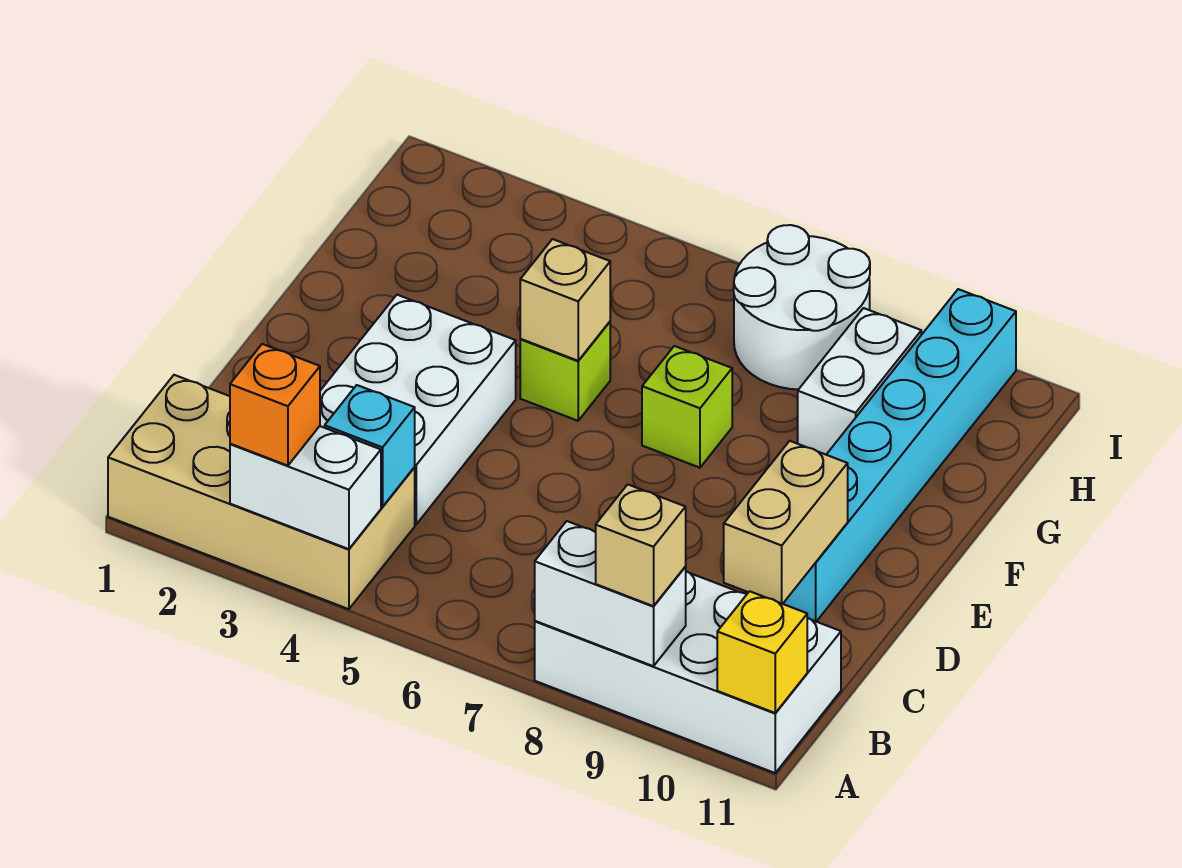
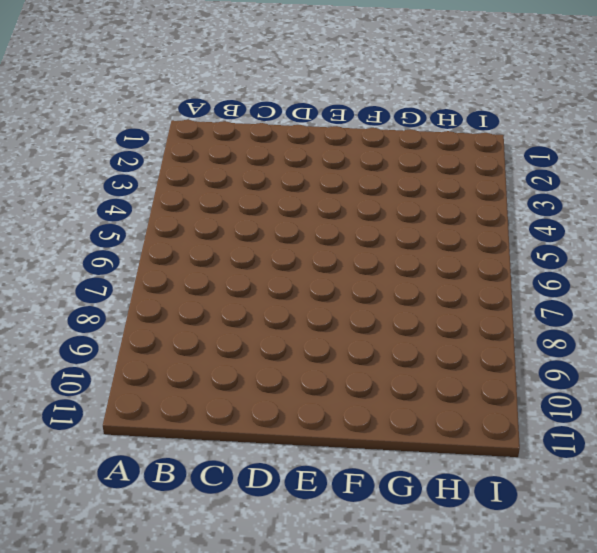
none -> tan 2x4 brick [108,375,415,609]
none -> white 2x4 brick [535,571,841,773]
none -> white 2x3 brick [320,295,516,524]

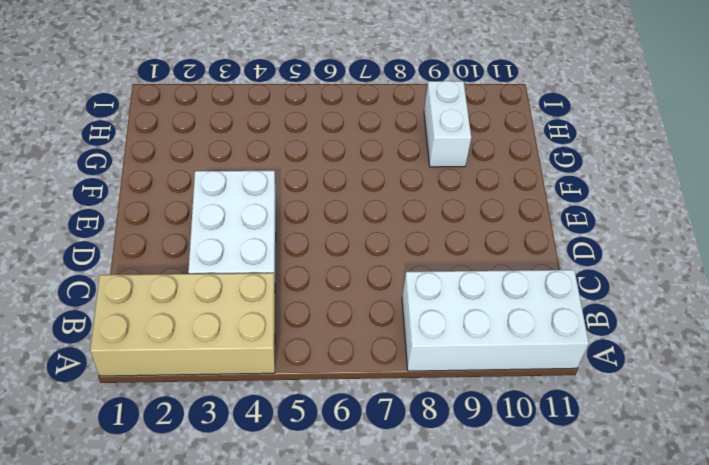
none -> cyan 1x6 brick [783,289,1016,622]
none -> lime 1x1 brick [520,322,610,421]
none -> lime 1x1 brick [642,346,732,468]

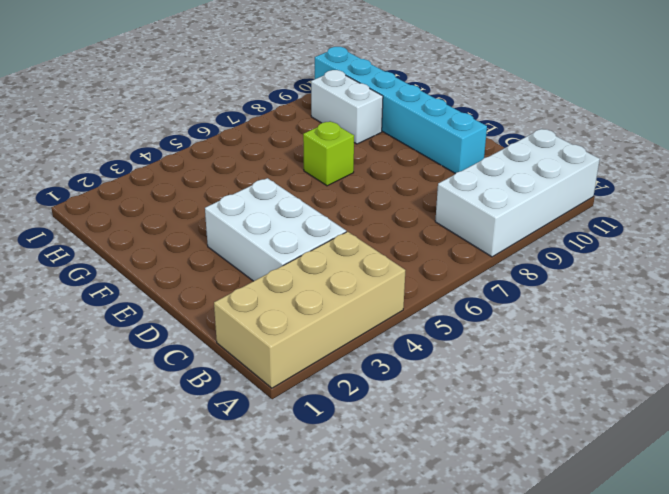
none -> lime 1x1 brick [520,322,610,421]
none -> white 2x2 round brick [734,225,870,390]
none -> white 1x2 brick [230,426,381,549]

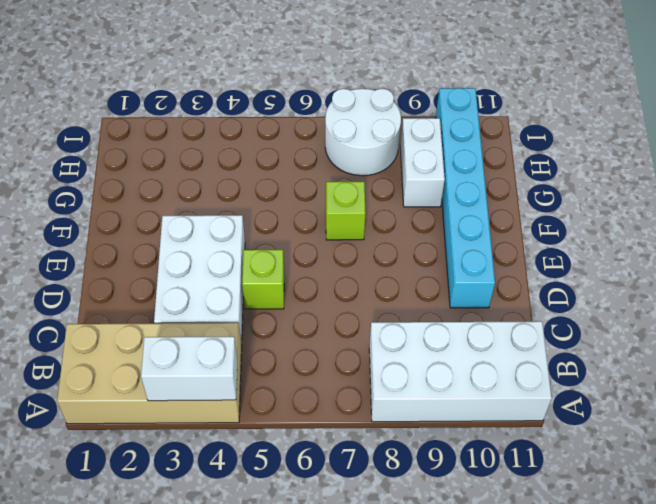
lime 1x1 brick [242,250,284,309] -> lime 1x1 brick moved to [520,322,610,421]
none -> white 1x2 brick [535,521,686,666]
none -> yellow 1x1 brick [717,591,807,713]
none -> cyan 1x1 brick [325,385,415,507]

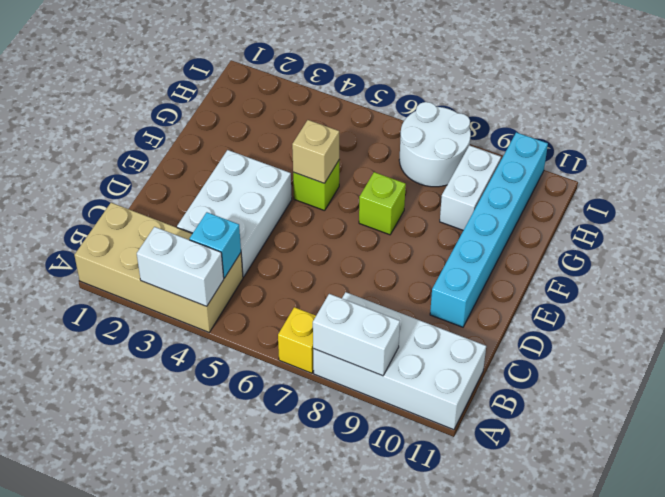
yellow 1x1 brick [278,307,316,373] -> yellow 1x1 brick moved to [717,591,807,713]
none -> tan 1x2 brick [724,441,848,604]
none -> orange 1x1 brick [230,344,320,466]
none -> tan 1x1 brick [596,484,686,606]

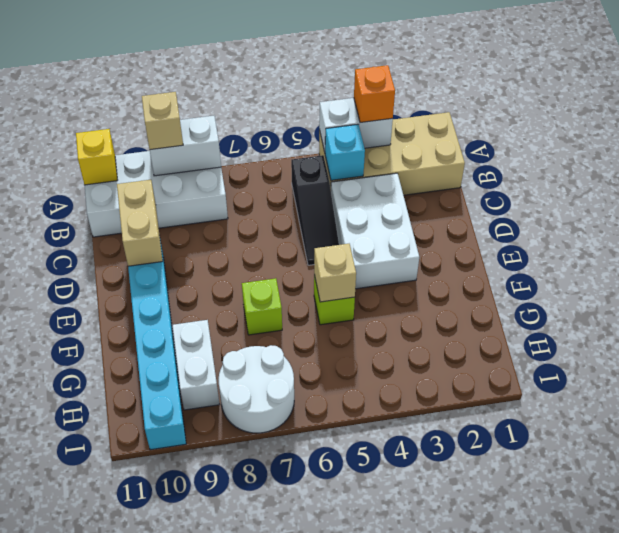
black 1x3 slope [291,155,339,265] -> none

